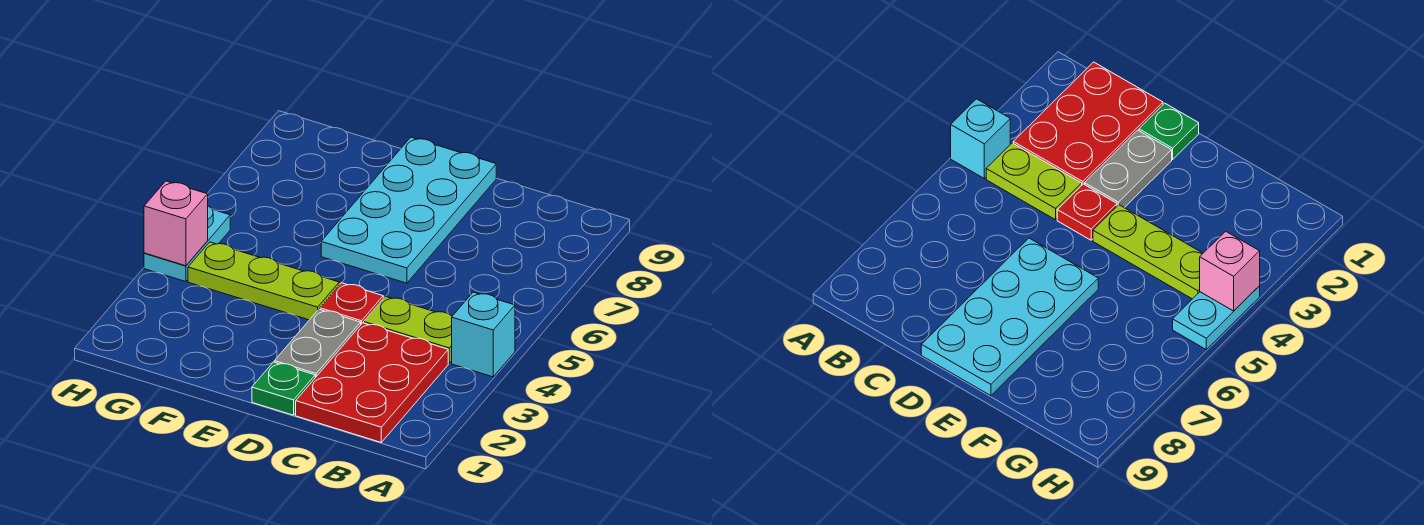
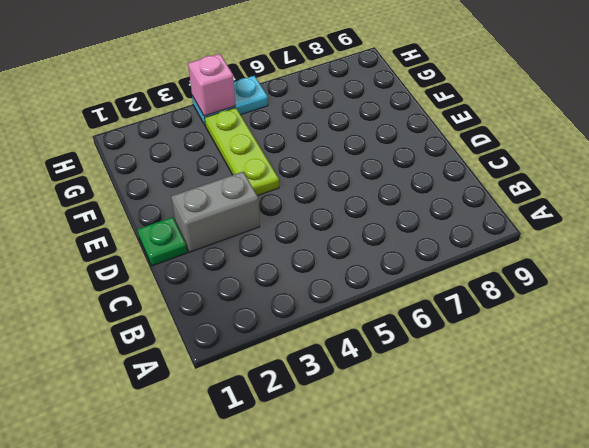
grey 1x2 brick [171,172,260,252] -> grey 1x2 plate [274,309,361,378]
none -> cyan 1x1 brick [452,292,515,377]
none -> red 2x3 plate [296,323,448,442]

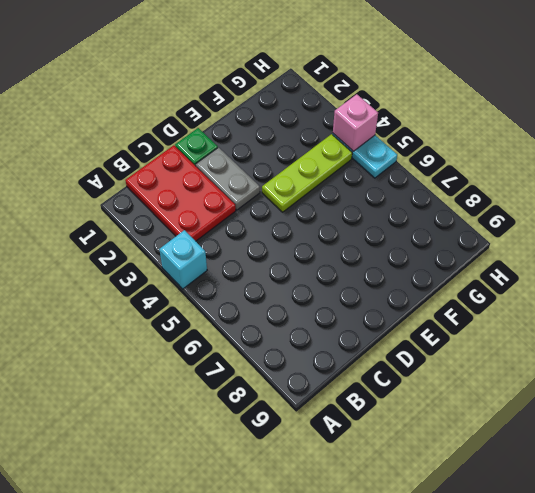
none -> lime 1x2 plate [364,296,452,363]
none -> red 1x1 plate [320,283,383,324]

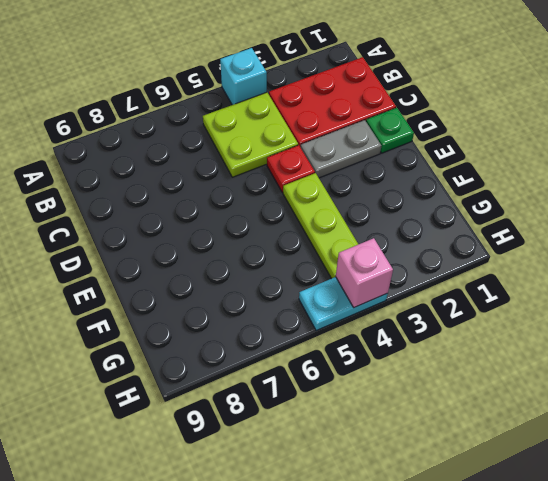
lime 2x2 plate [203,92,298,177] -> lime 1x2 plate [364,296,452,363]
none -> cyan 2x4 plate [321,137,496,283]

